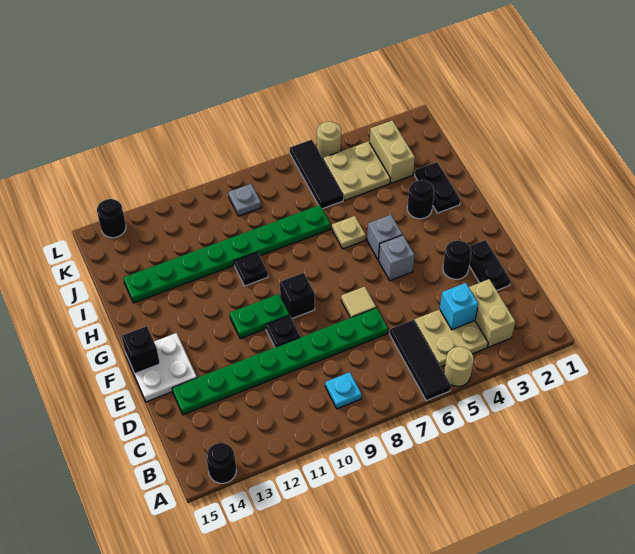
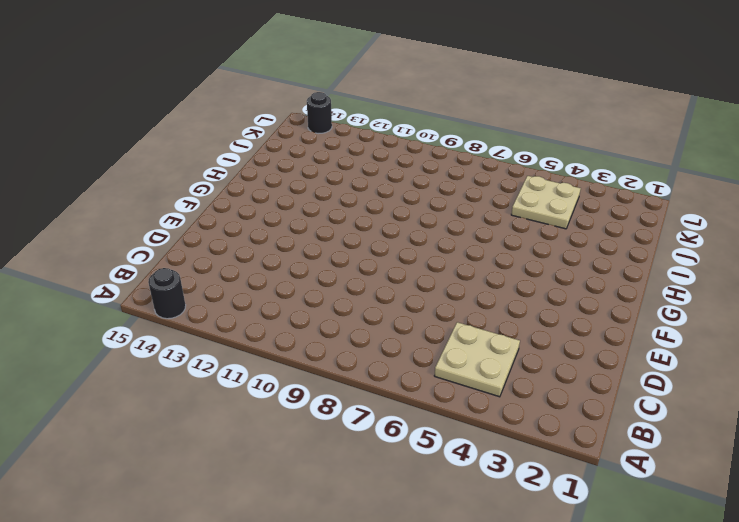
none -> tan 1x1 round brick [444,347,474,387]
none -> black 1x3 tile [390,320,451,401]
none -> tan 1x2 brick [469,279,515,347]

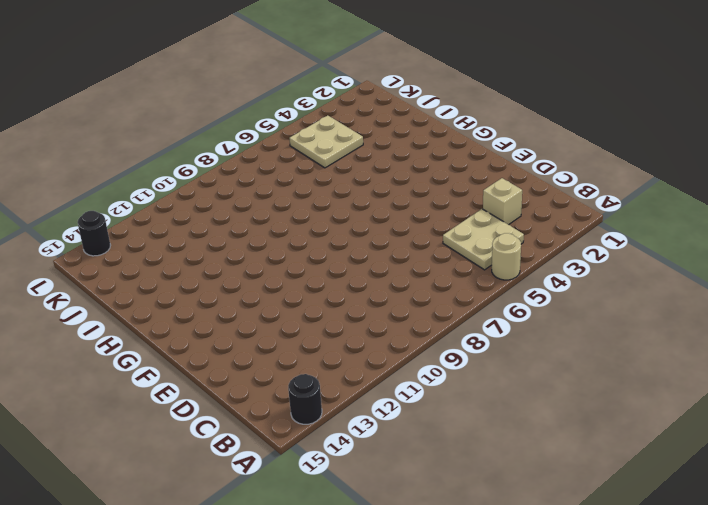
tan 1x1 brick [483,178,522,225] -> tan 1x2 brick [469,279,515,347]
none -> black 1x3 tile [390,320,451,401]
none -> cyan 1x1 plate [325,372,362,409]
none -> black 1x2 plate [469,240,511,290]

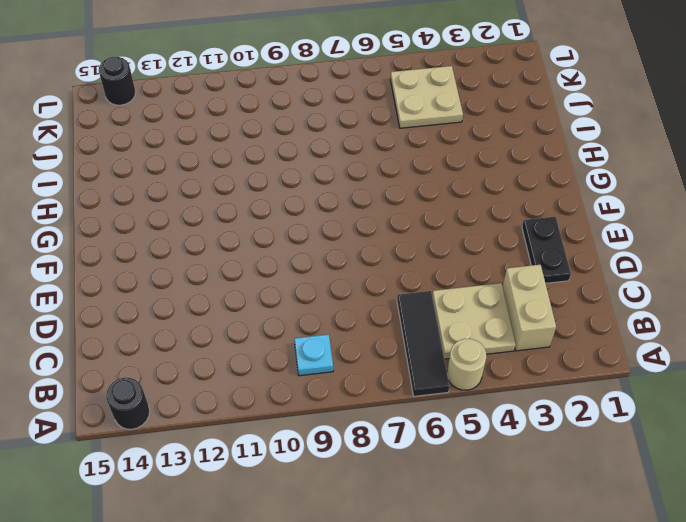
none -> green 1x8 plate [172,308,388,415]
none -> black 1x1 round brick [443,240,471,279]
none -> tan 1x1 tile [341,287,376,318]

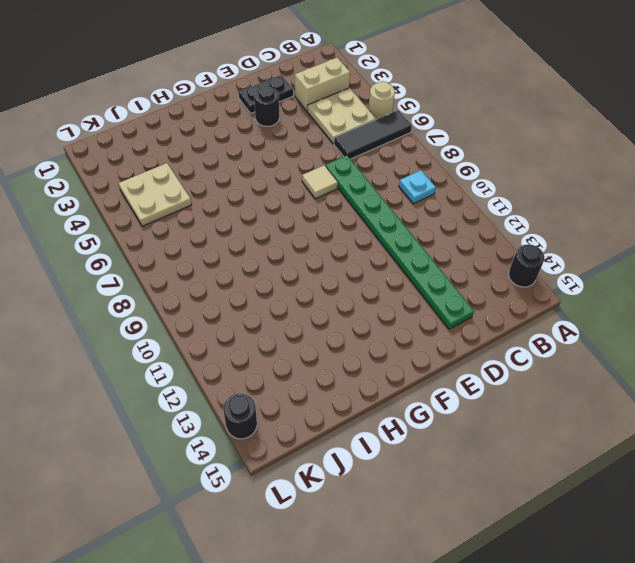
none -> black 1x1 plate [266,315,301,347]
none -> white 2x2 plate [126,333,197,402]
none -> grey 1x1 brick [379,235,415,281]

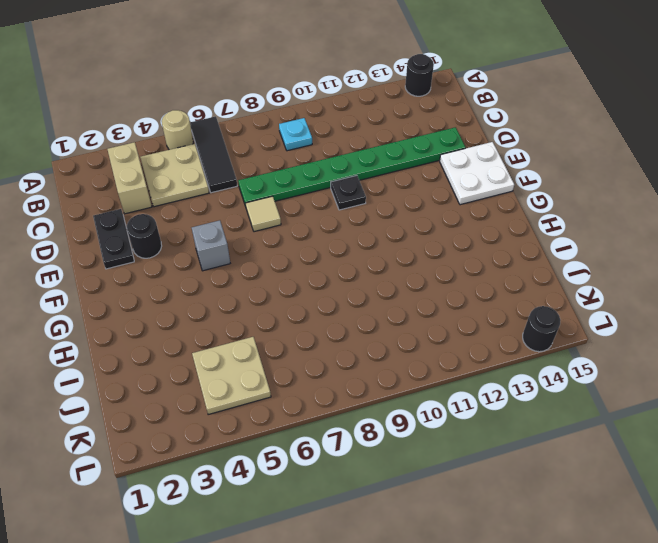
none -> black 1x1 brick [280,272,315,319]
none -> green 1x2 plate [230,294,289,339]
none -> grey 1x1 brick [367,215,402,260]

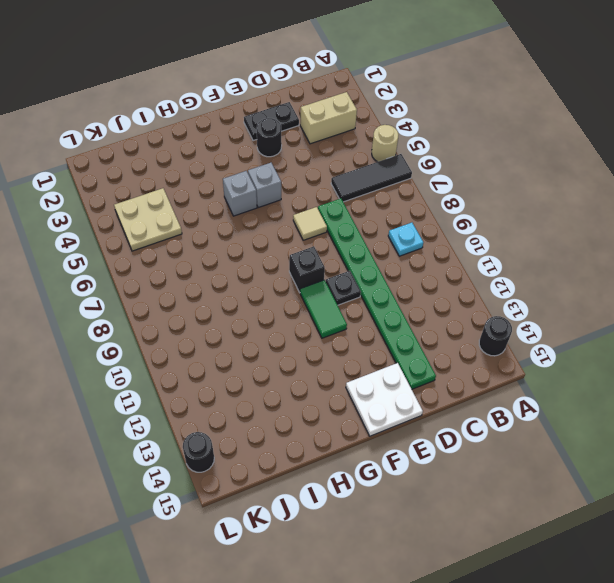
green 1x2 tile [300,280,347,338] -> green 1x2 plate [230,294,289,339]
none -> tan 2x2 plate [415,309,488,367]
none -> black 1x2 plate [415,162,460,213]
none -> black 1x1 round brick [407,180,434,219]

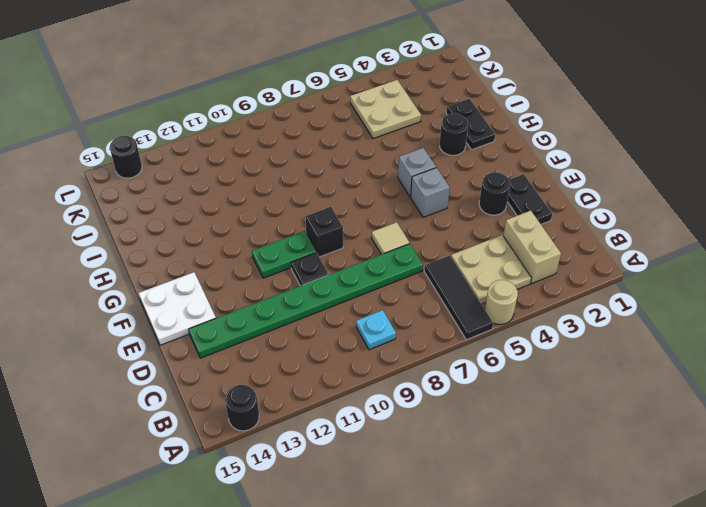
none -> tan 1x1 plate [332,216,366,249]
none -> black 1x1 plate [234,252,268,286]
none -> green 1x8 plate [123,205,330,303]

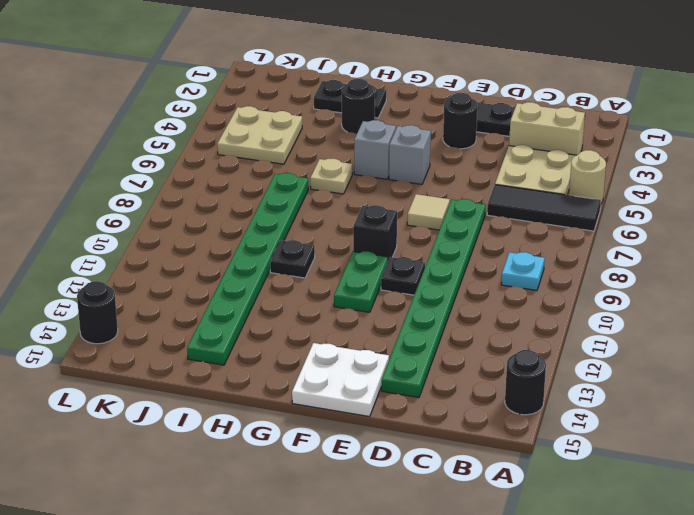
none -> tan 1x2 brick [370,120,415,183]
none -> black 1x3 tile [290,140,343,209]
none -> grey 1x1 plate [229,184,261,216]

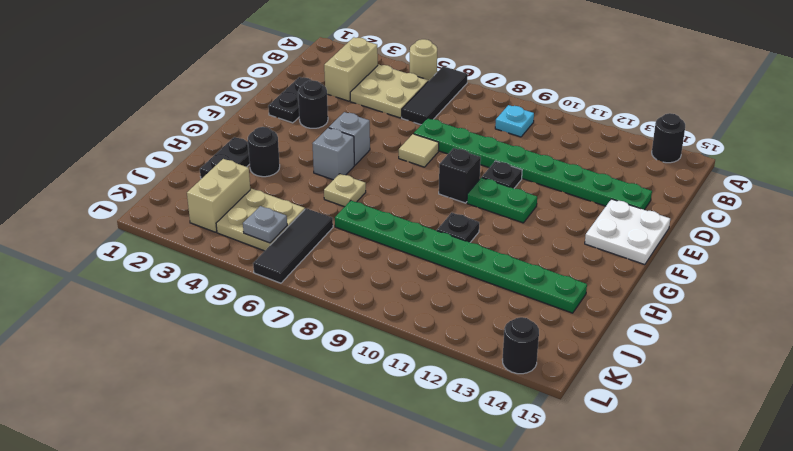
grey 1x1 plate [243,206,287,243] -> grey 1x1 plate moved to [229,184,261,216]
none -> tan 1x1 round brick [317,122,341,158]
none -> cyan 1x1 brick [440,283,478,330]
none -> black 1x1 brick [122,326,160,373]

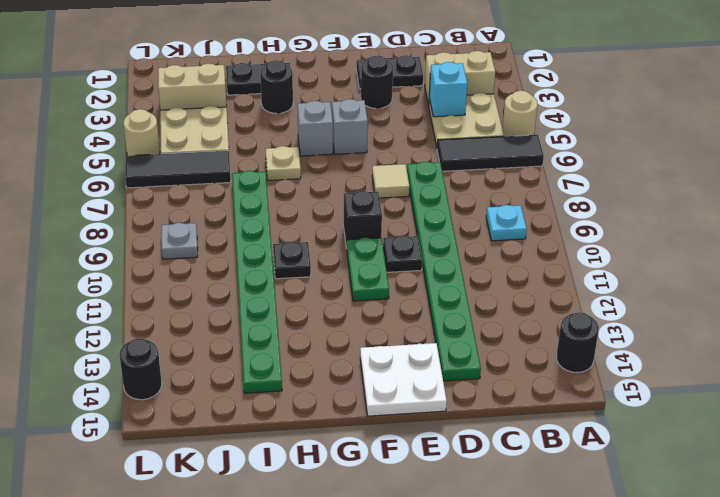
none -> black 1x1 brick [122,326,160,373]

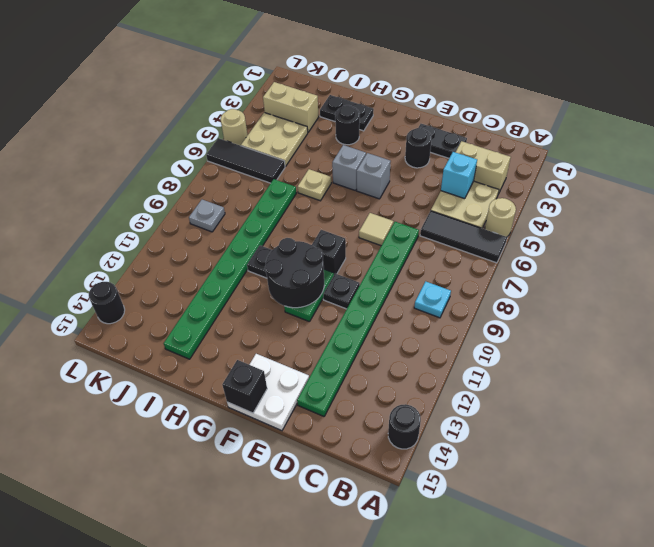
black 2x2 round brick [265,238,324,308] -> none

